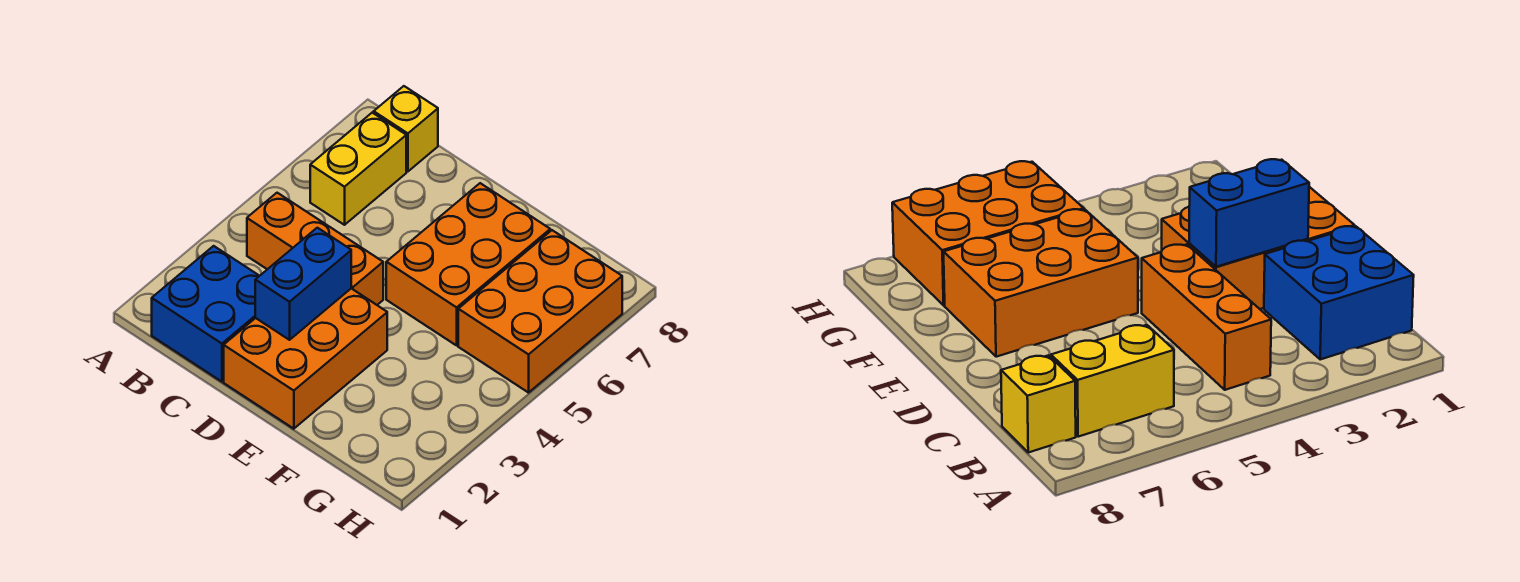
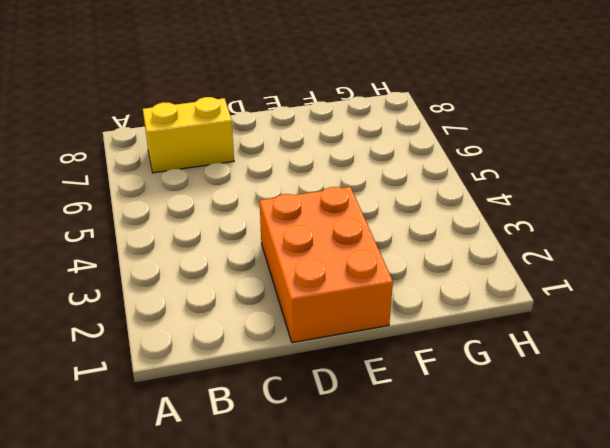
yellow 1x2 brick [143,97,234,173] -> yellow 1x2 brick turned to [310,113,406,225]
none -> blue 2x2 brick [152,246,259,382]
none -> orange 1x3 brick [247,193,383,305]

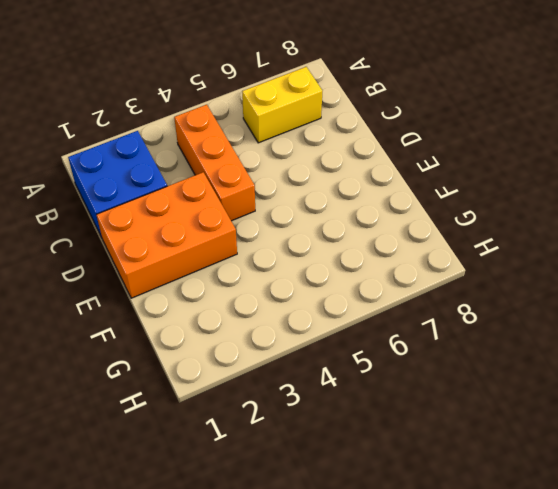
none -> yellow 1x1 brick [374,86,438,172]
none -> orange 2x3 brick [386,183,550,345]

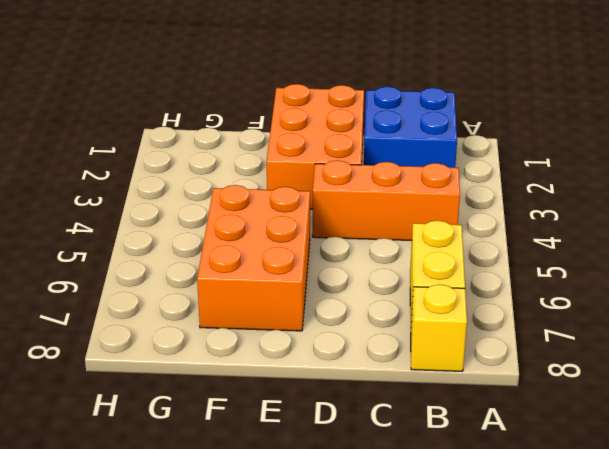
none -> orange 2x3 brick [458,230,622,393]
none -> blue 1x2 brick [255,228,351,340]

